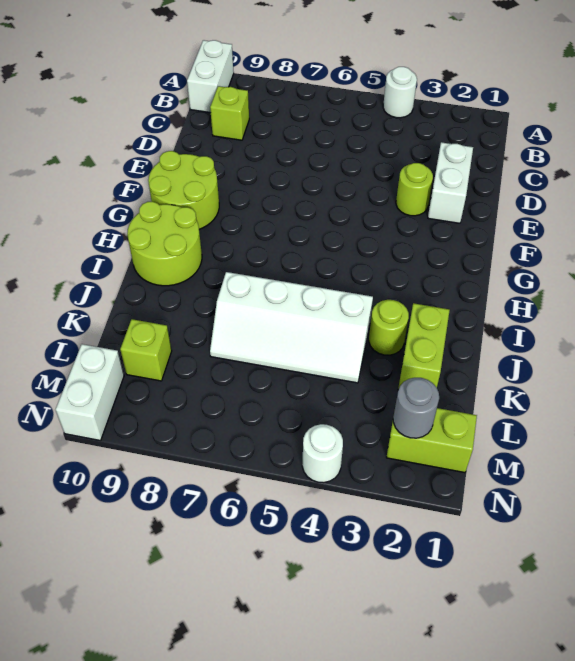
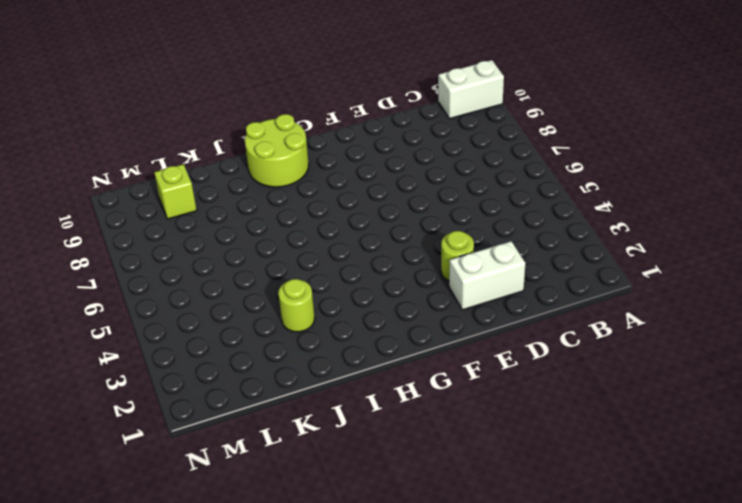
none -> white 1x1 round brick [383,67,417,118]
none -> lime 1x1 brick [210,86,249,140]
none -> lime 2x2 round brick [148,151,219,229]

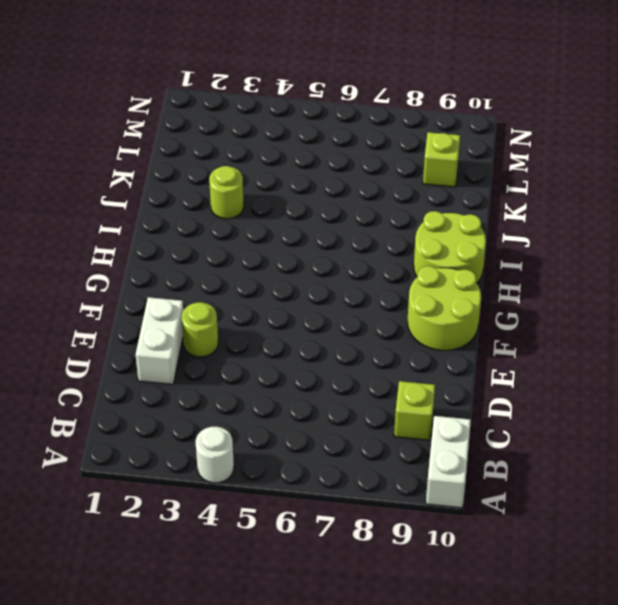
none -> lime 1x2 brick [398,303,450,390]
none -> white 2x4 slope [210,272,373,383]
none -> lime 1x2 brick [386,408,477,473]

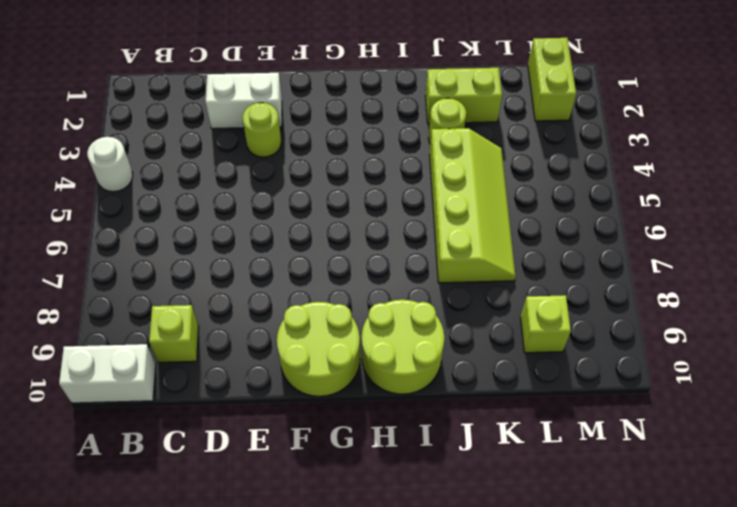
lime 2x4 slope [429,128,516,283] -> white 2x4 slope [210,272,373,383]
none -> white 1x2 brick [56,344,124,441]
none -> white 1x1 round brick [302,424,343,483]
none -> grey 1x1 round brick [393,378,439,438]

